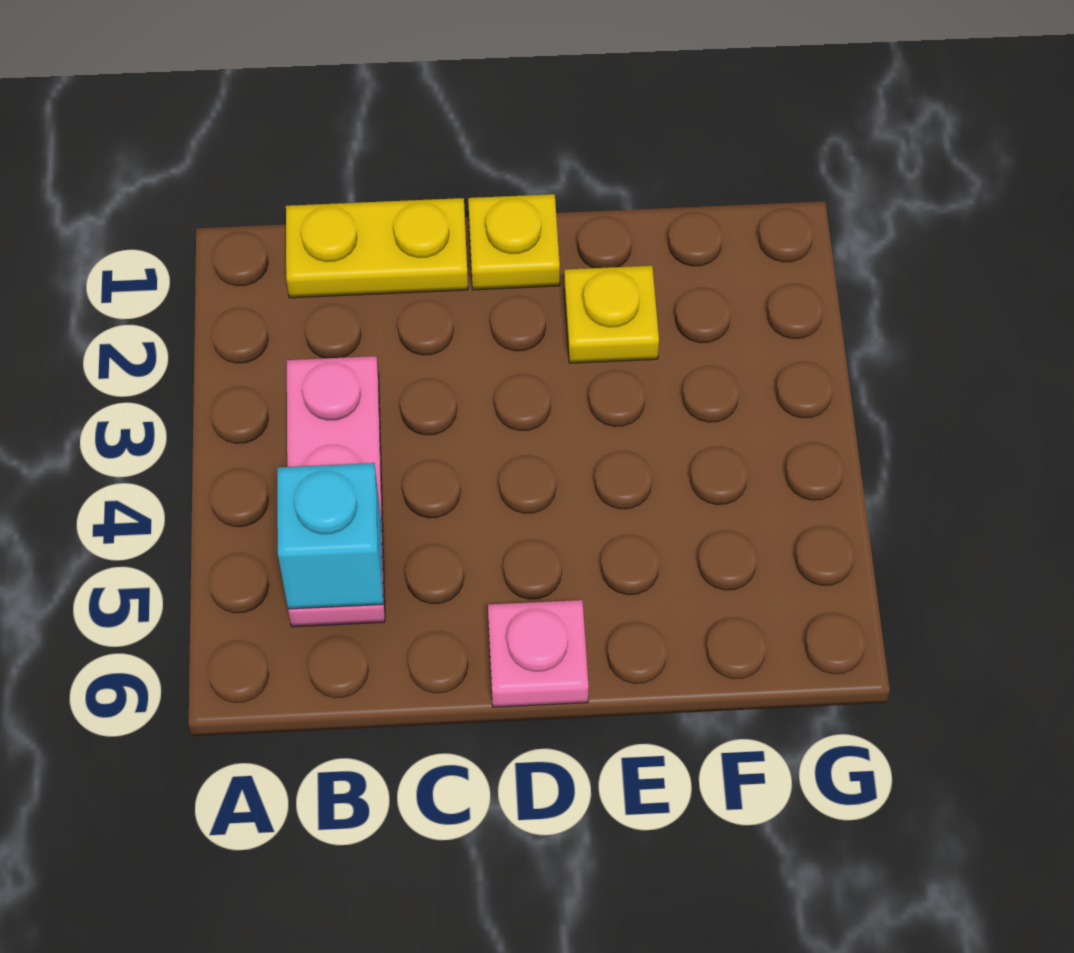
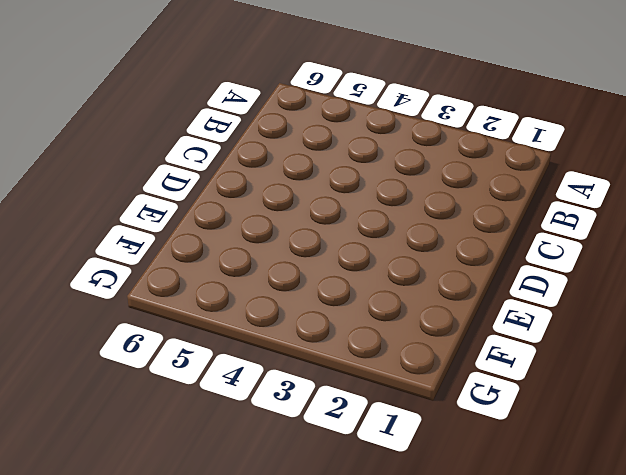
none -> yellow 1x2 plate [286,198,468,298]
none -> pink 1x3 plate [287,356,385,627]

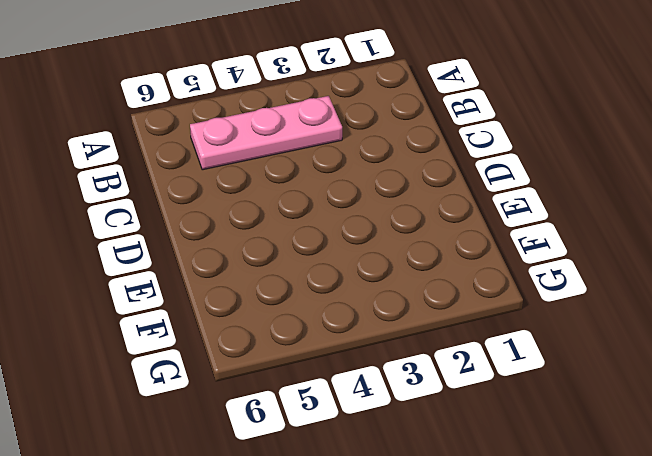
none -> yellow 1x2 plate [286,198,468,298]
none -> yellow 1x1 plate [468,194,560,290]

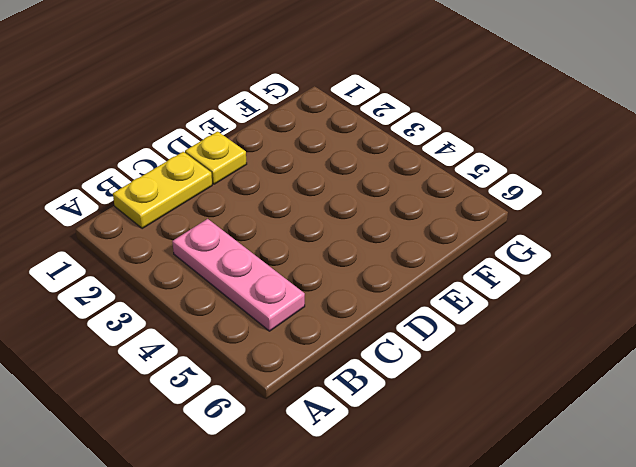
none -> pink 1x1 plate [488,600,589,707]
none -> yellow 1x1 plate [564,266,659,363]

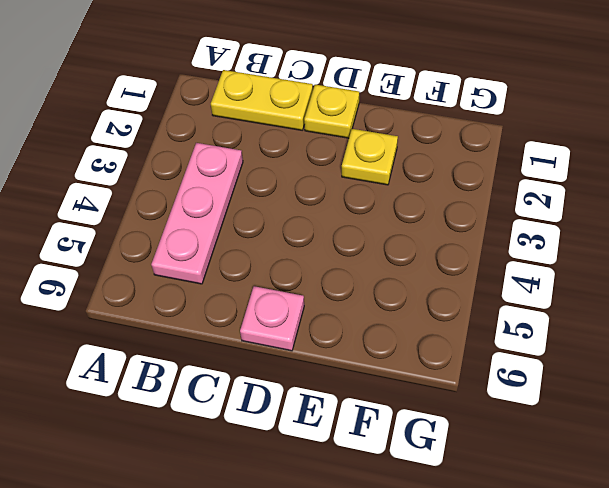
none -> cyan 1x1 brick [277,463,383,609]

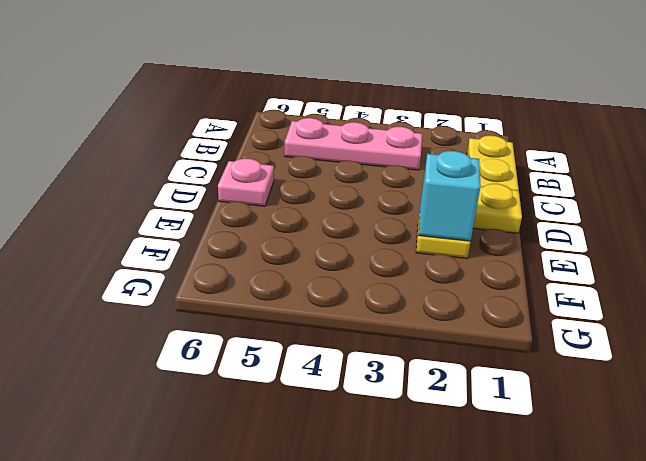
cyan 1x1 brick [418,151,481,241] -> cyan 1x1 brick moved to [277,463,383,609]

